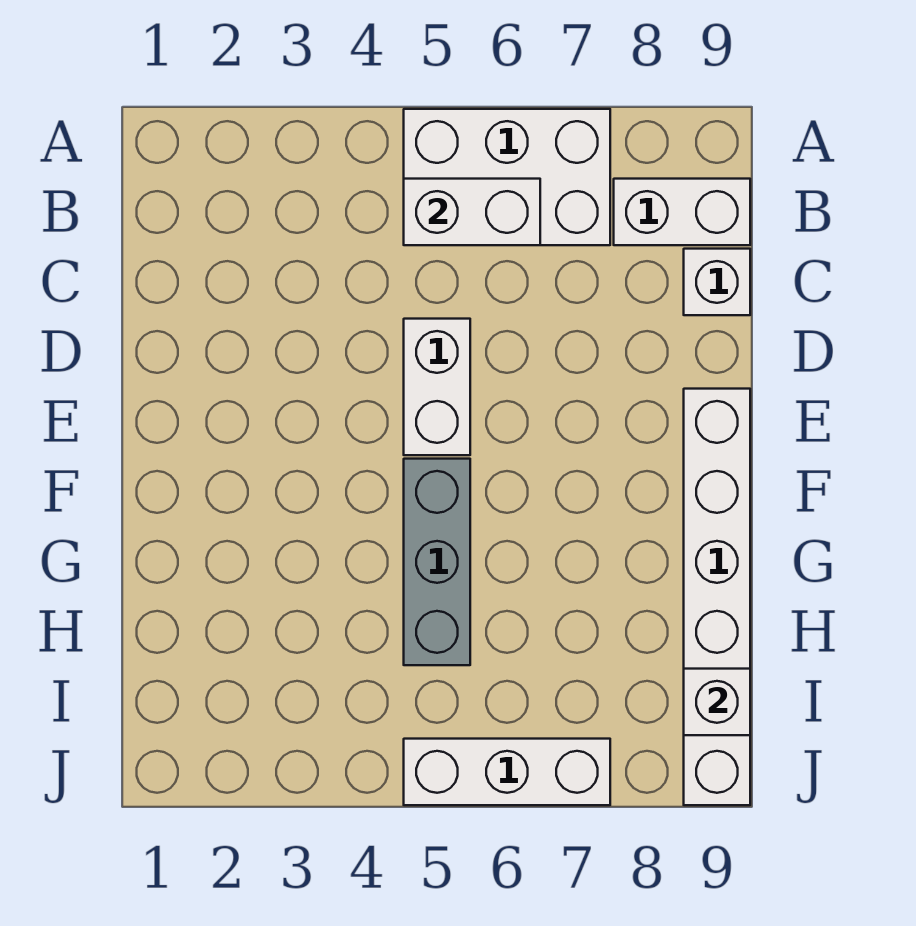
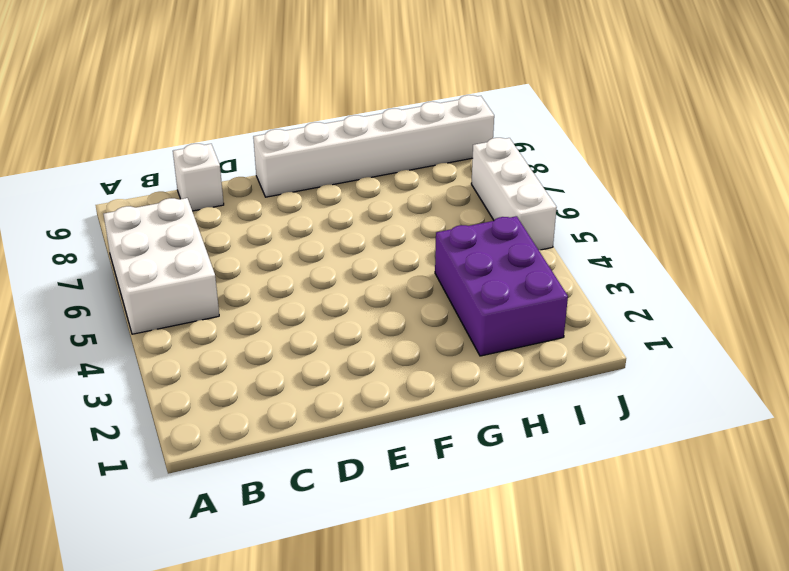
purple 2x3 brick [435,216,568,356] -> none
none -> white 1x2 brick [614,179,750,245]
none -> white 1x2 brick [404,319,470,455]

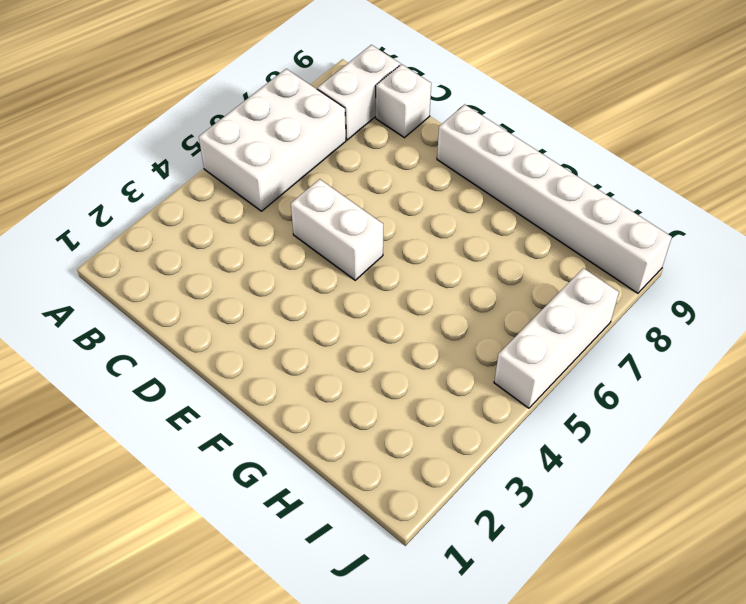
none -> grey 1x3 brick [404,459,470,665]
none -> white 1x2 brick [404,179,540,245]

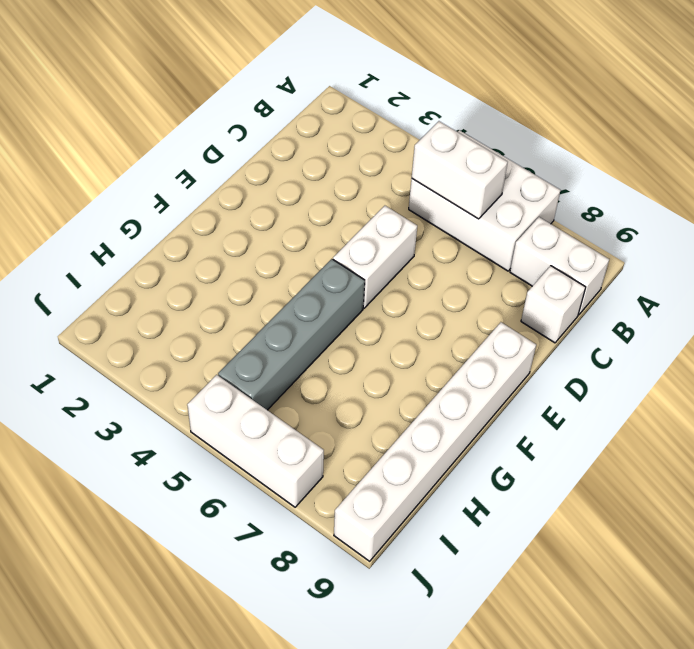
grey 1x4 brick [218,259,365,410] -> grey 1x3 brick [404,459,470,665]
none -> white 1x1 brick [684,669,750,735]

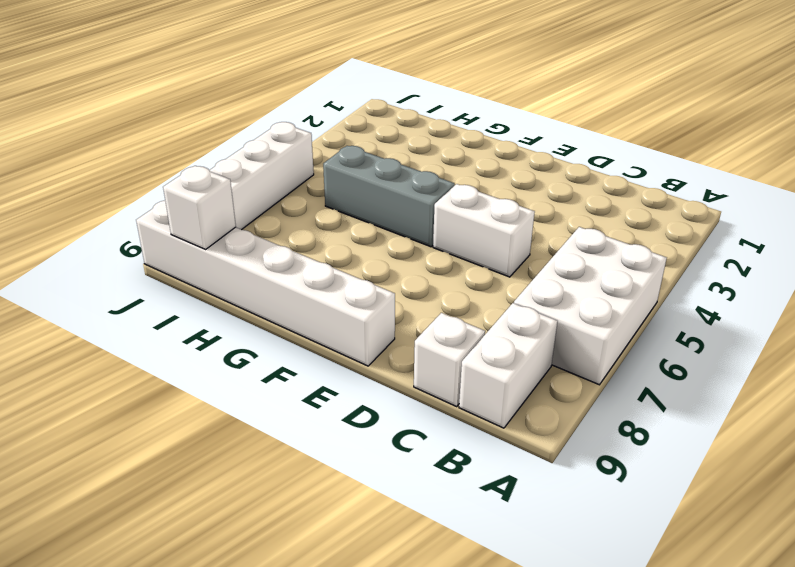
none -> white 1x2 brick [404,179,540,245]

